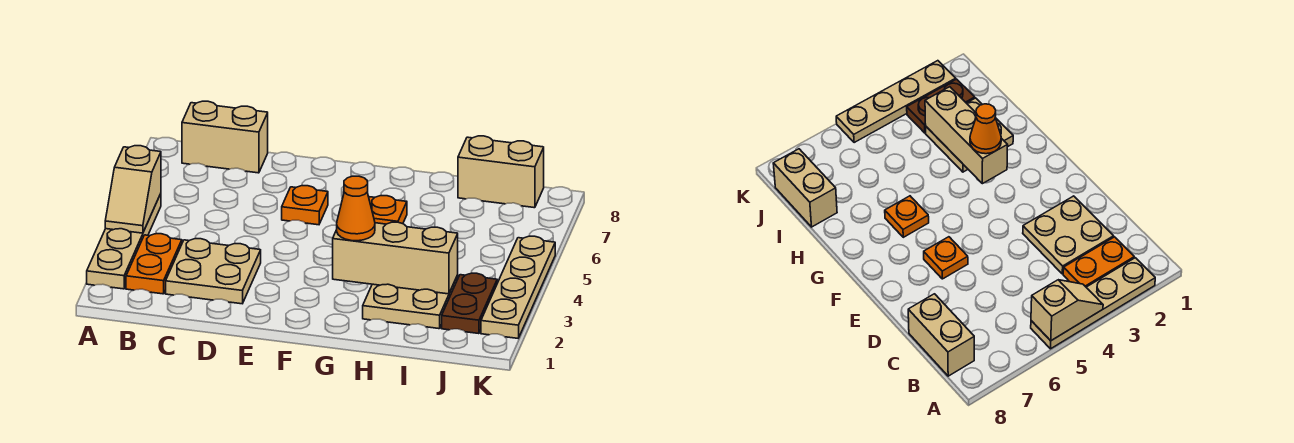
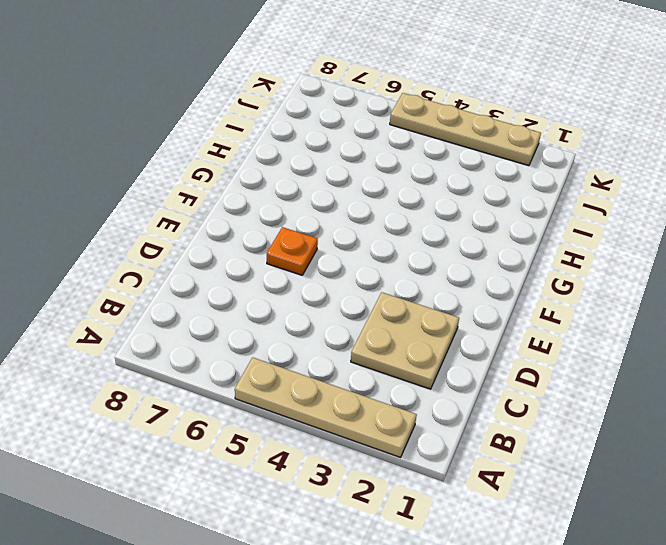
none -> orange 1x2 plate [126,234,182,294]
none -> tan 1x2 brick [182,101,268,173]
none -> orange 1x1 plate [369,196,407,224]

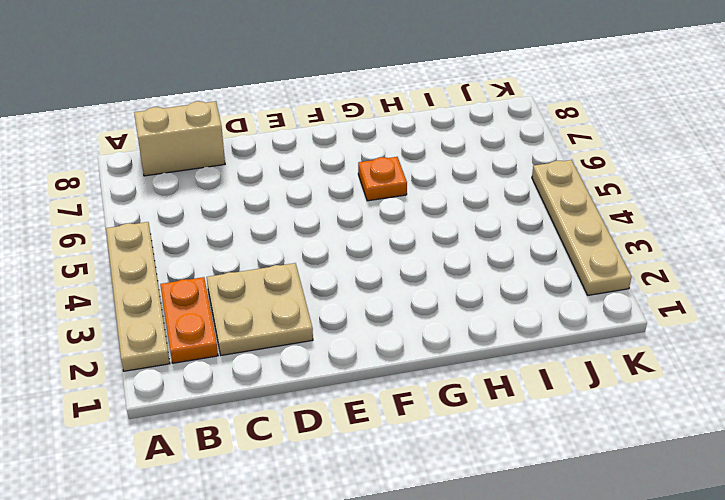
none -> orange 1x1 plate [282,186,328,225]
none -> tan 2x2 plate [363,275,458,329]
none -> tan 1x2 brick [458,136,544,208]

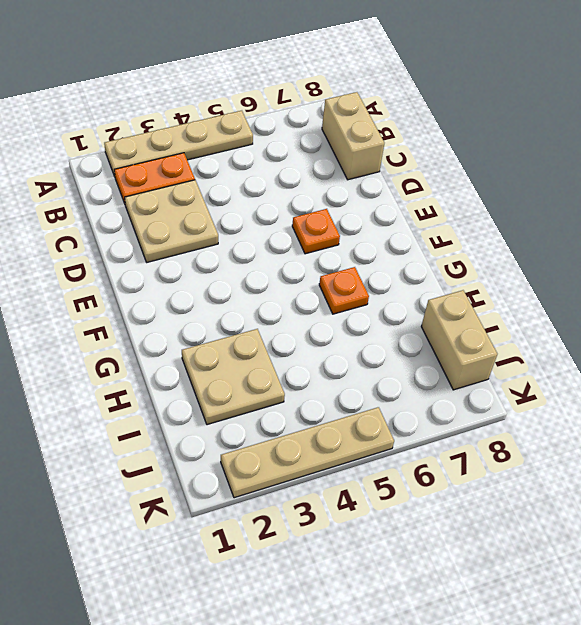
none -> brown 1x2 plate [442,273,497,334]
none -> tan 1x2 slope [105,146,161,233]
none -> tan 1x3 brick [333,222,458,294]

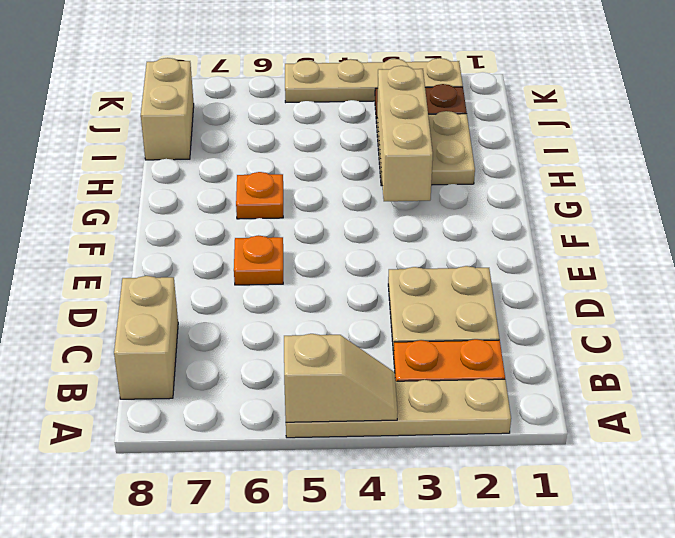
none -> orange 1x1 cone [337,176,375,241]

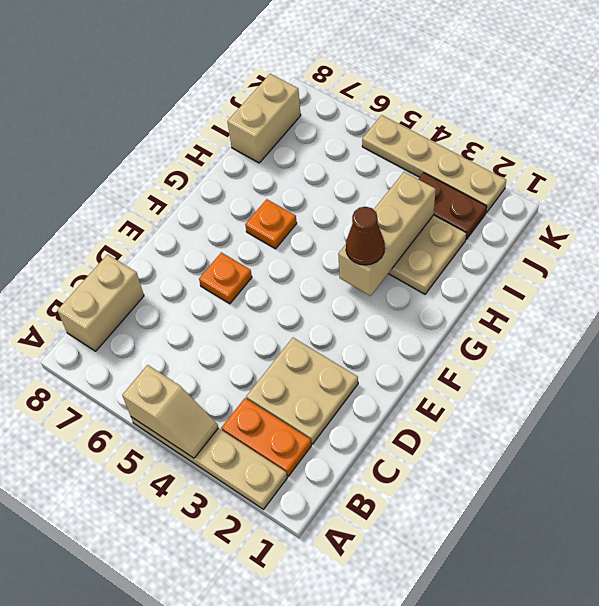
brown 1x1 cone [346,207,385,265] -> orange 1x1 cone [337,176,375,241]

